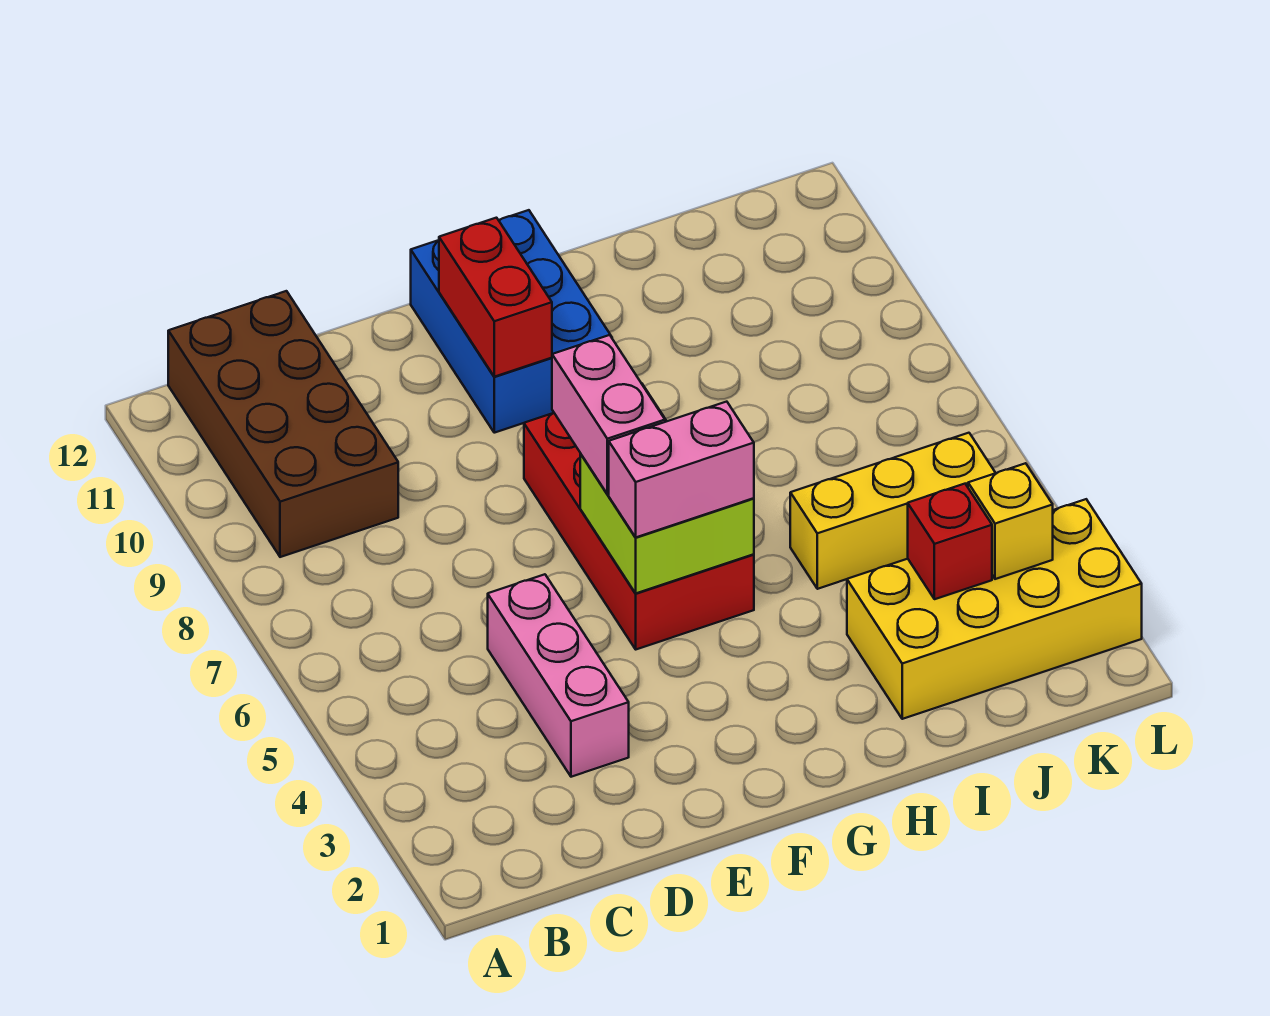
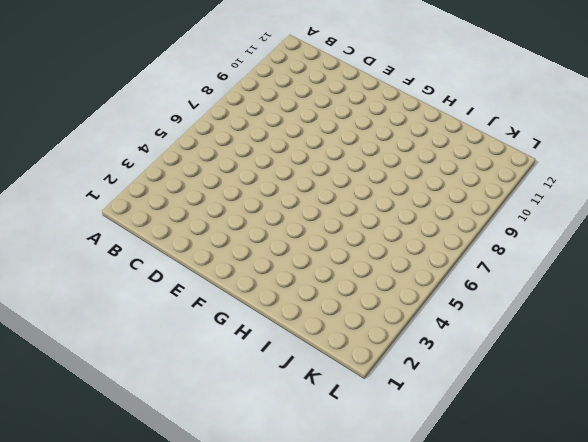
none -> brown 2x4 brick [168,291,398,557]
none -> pink 1x3 brick [488,574,629,777]
none -> red 2x4 brick [524,384,754,649]

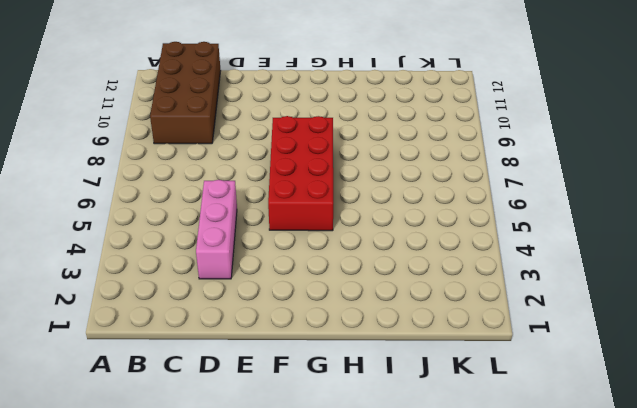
none -> blue 2x3 brick [411,210,612,433]
none -> yellow 2x4 brick [847,499,1142,719]
none -> yellow 1x3 brick [790,433,995,589]

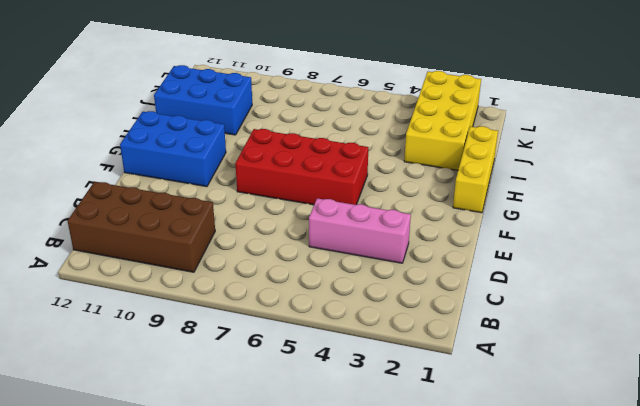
yellow 1x3 brick [453,126,498,213] -> yellow 1x3 brick moved to [790,433,995,589]
blue 2x3 brick [154,65,252,135] -> none
none -> lime 2x2 brick [580,454,754,593]
none -> red 1x2 brick [439,218,552,377]
none -> red 1x1 brick [908,484,992,599]

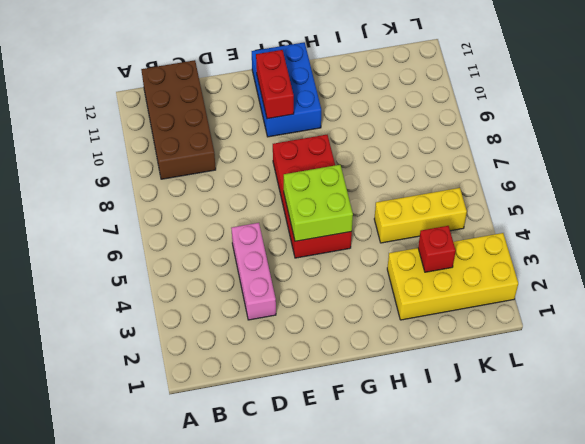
none -> yellow 1x1 brick [968,463,1053,579]
none -> pink 1x2 brick [609,402,754,537]
none -> pink 1x2 brick [552,335,665,494]

